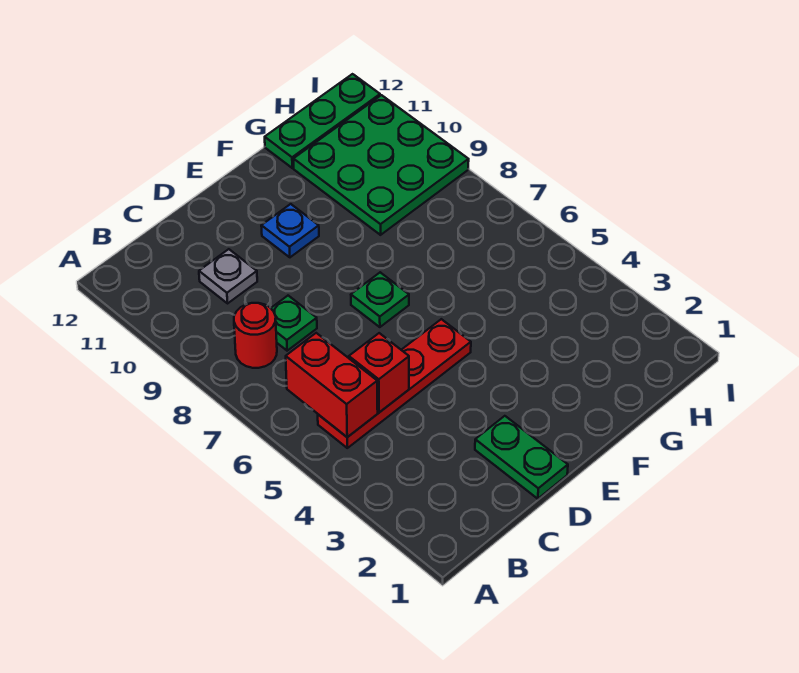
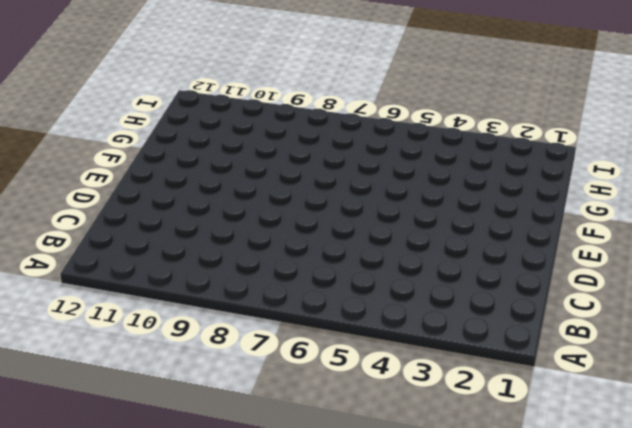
none -> red 1x4 plate [318,319,471,448]
none -> red 1x1 round brick [234,303,277,368]

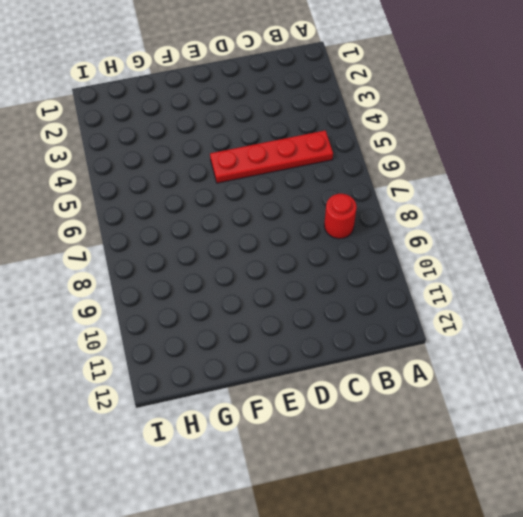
none -> green 1x1 plate [271,296,317,351]
none -> grey 1x1 plate [199,249,257,303]

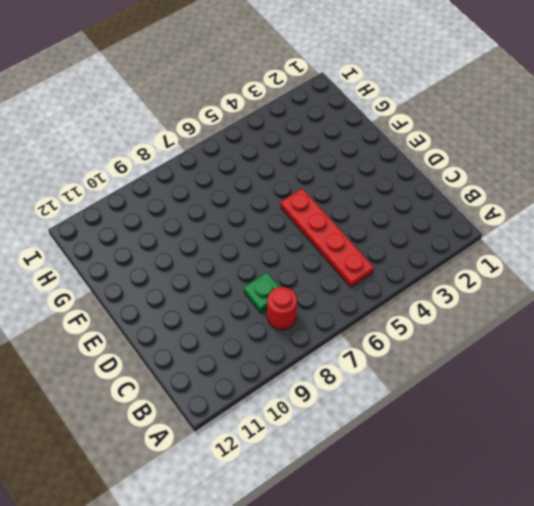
none -> grey 1x1 plate [199,249,257,303]
none -> green 1x2 plate [475,416,568,499]

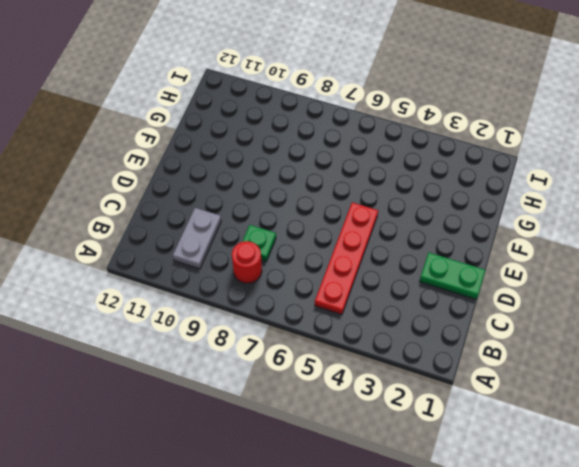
grey 1x2 plate [173,208,221,269] -> grey 1x1 plate [199,249,257,303]
none -> green 1x1 plate [351,272,409,327]
none -> blue 1x1 plate [261,204,319,257]

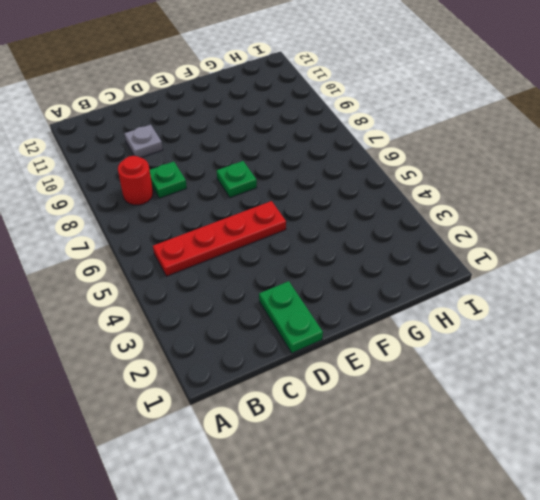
none -> blue 1x1 plate [261,204,319,257]
none -> green 3x3 plate [293,95,469,235]

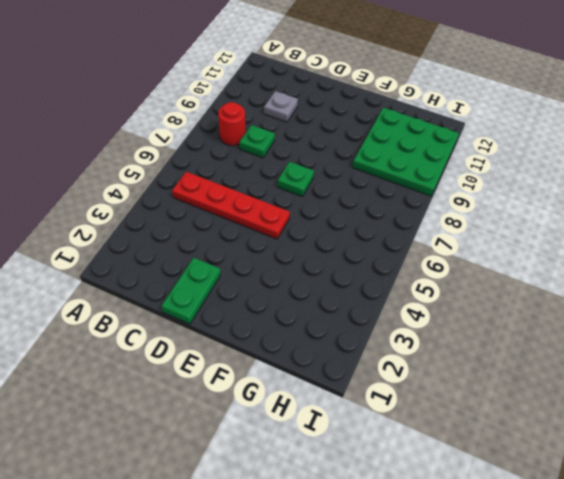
none -> blue 1x1 plate [261,204,319,257]
none -> green 1x3 plate [265,74,380,168]

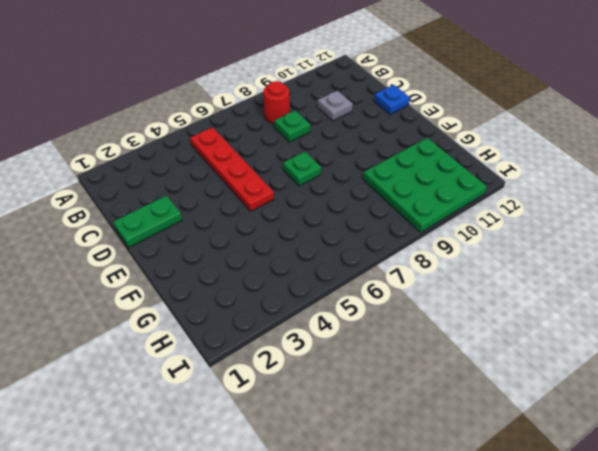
blue 1x1 plate [374,85,410,115] -> blue 1x1 plate moved to [261,204,319,257]
none -> green 1x3 plate [265,74,380,168]
none -> red 1x2 brick [286,333,378,437]

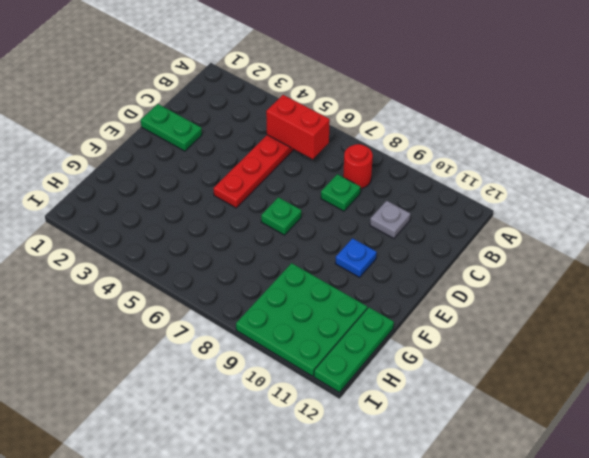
none -> red 1x1 brick [349,333,409,412]

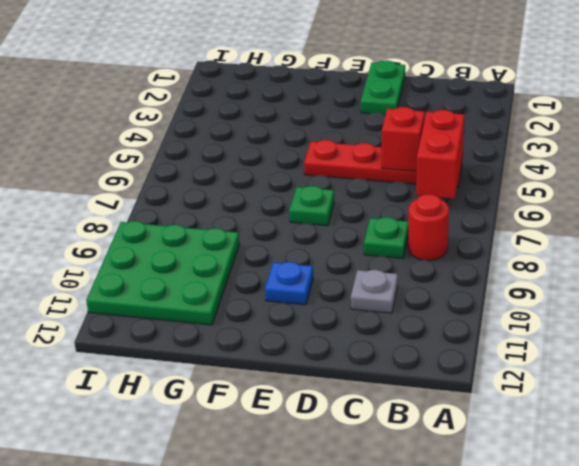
none -> green 1x3 plate [265,74,380,168]

